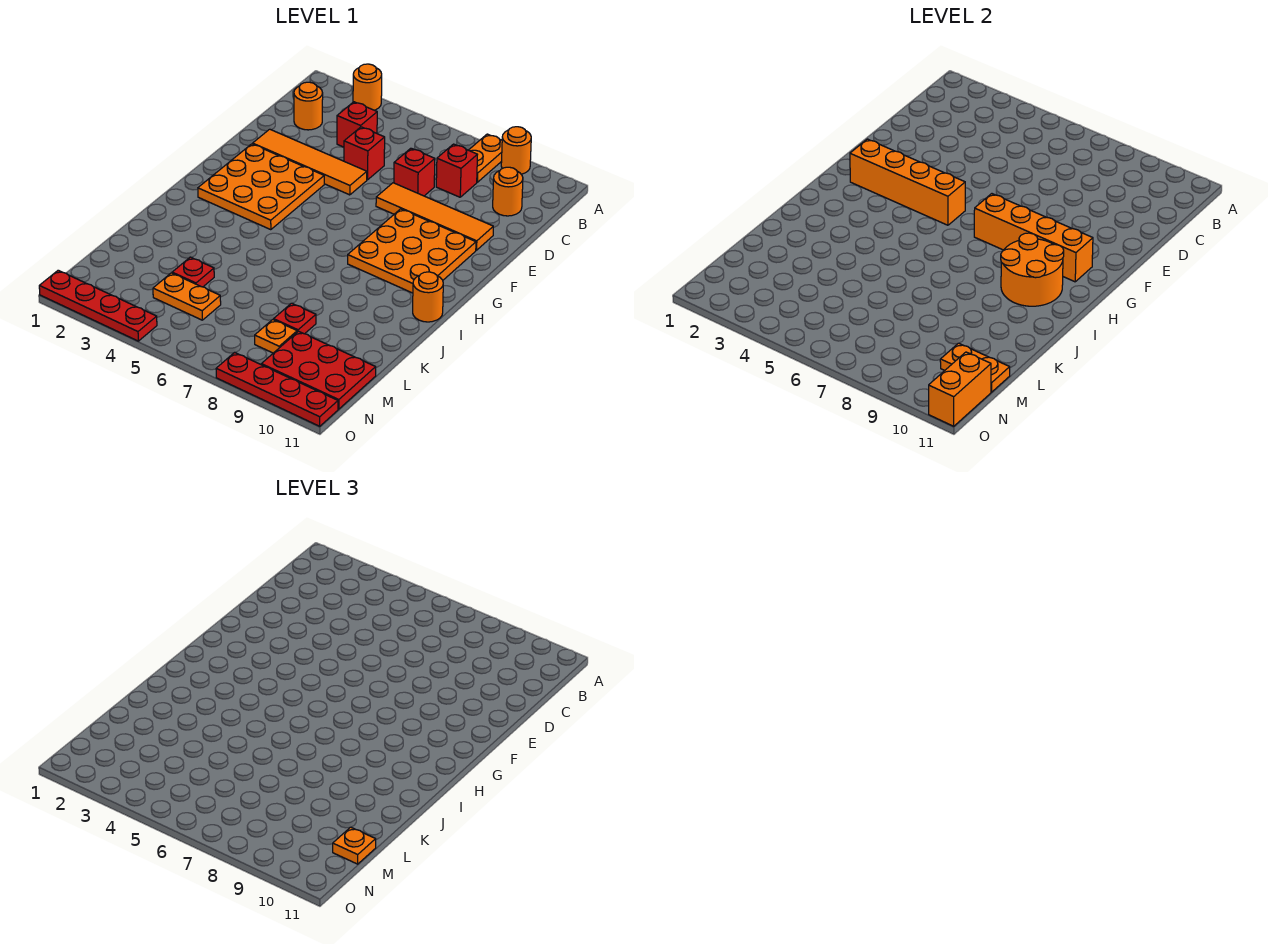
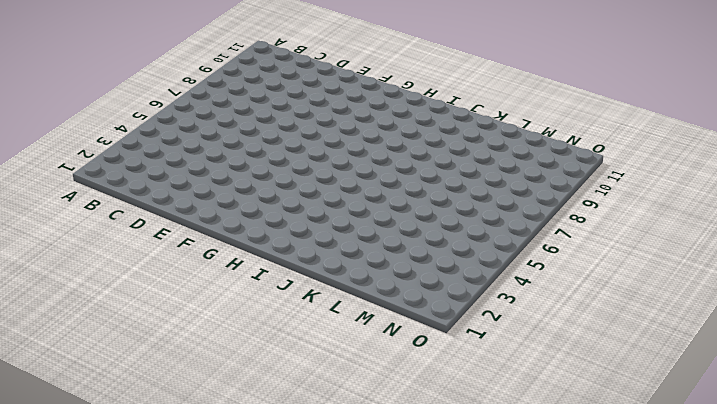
none -> orange 1x1 round brick [353,64,382,110]
none -> orange 1x2 plate [469,134,502,182]
none -> orange 1x1 round brick [501,127,531,174]

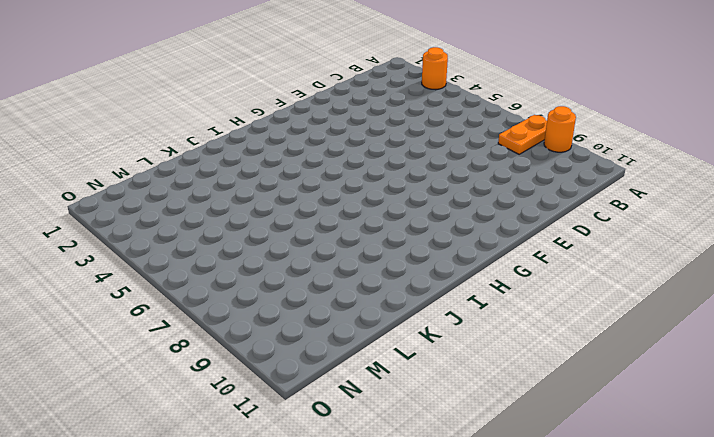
none -> orange 1x1 round brick [294,82,323,130]
none -> red 1x1 brick [337,102,377,147]
none -> red 1x1 brick [436,144,477,197]

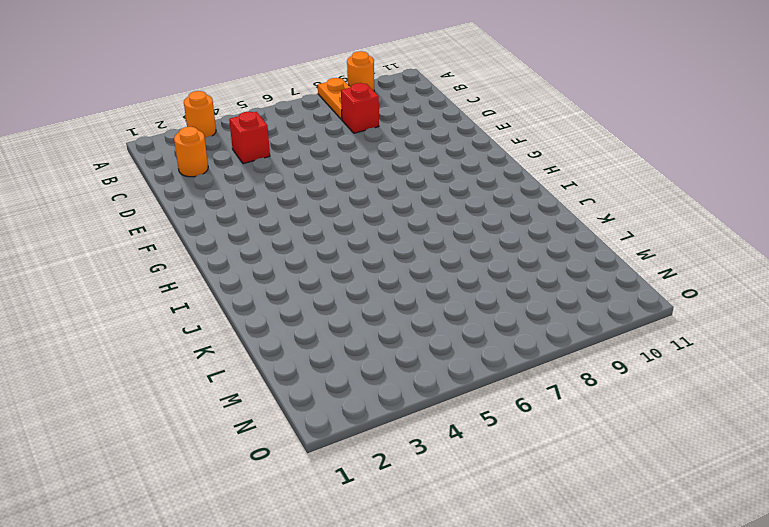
none -> orange 1x1 round brick [493,167,523,216]
none -> red 1x1 brick [344,127,385,180]
none -> red 1x1 brick [394,148,435,196]

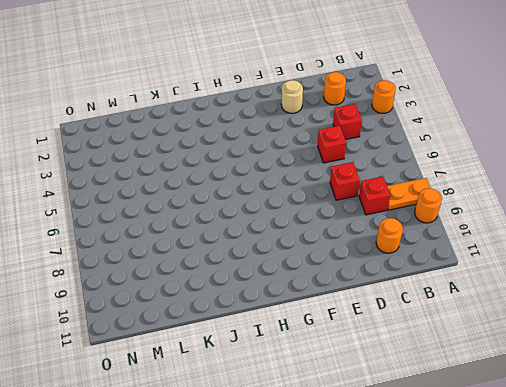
tan 1x1 round brick [281,80,303,113] -> orange 1x4 tile [253,129,367,195]
none -> orange 1x4 tile [376,183,493,250]
none -> orange 3x3 plate [198,144,324,230]
none -> orange 3x3 plate [348,209,476,293]

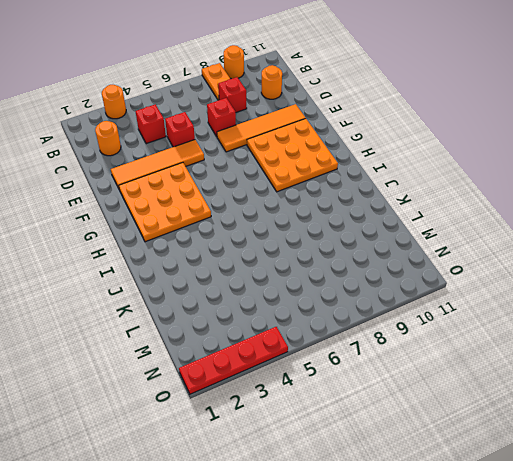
none -> orange 1x1 round brick [413,272,443,322]
none -> red 1x1 plate [172,257,214,287]
none -> red 1x1 plate [274,303,316,334]

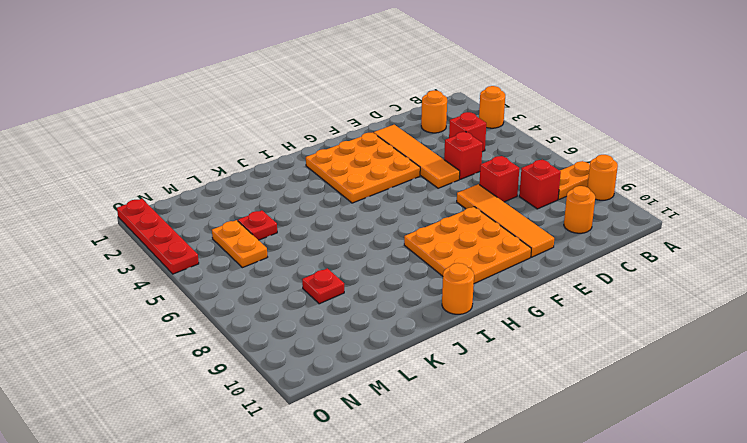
none -> orange 1x1 plate [255,320,297,353]
none -> red 2x3 plate [261,331,376,409]
none -> red 1x4 plate [216,352,338,426]

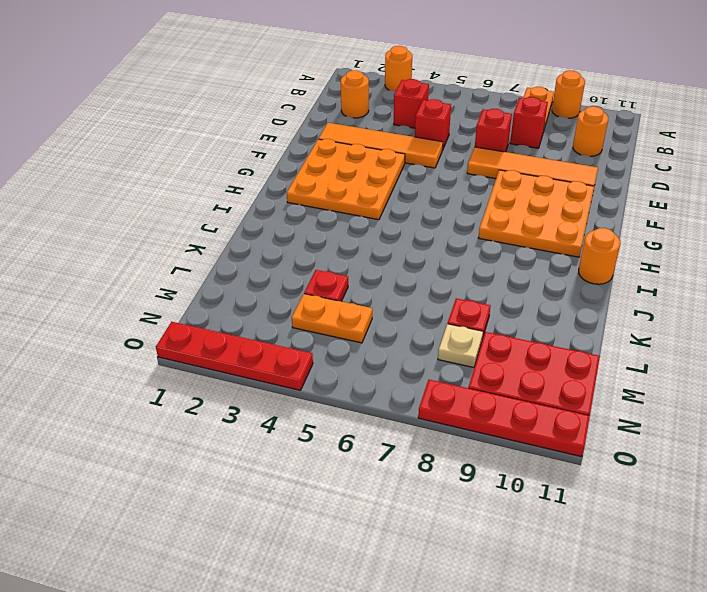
tan 1x1 plate [438,324,483,367] -> orange 1x1 plate [255,320,297,353]
none -> orange 1x4 brick [850,139,965,225]
none -> orange 1x4 brick [974,194,1093,282]
none -> orange 2x2 round brick [1001,233,1064,306]

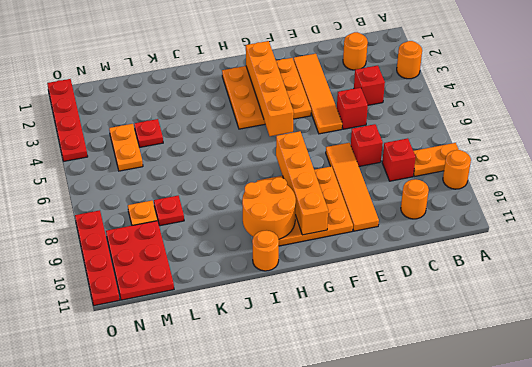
none -> orange 1x2 plate [940,343,1010,392]
none -> orange 1x2 brick [929,352,991,426]
none -> orange 1x1 plate [333,827,376,864]

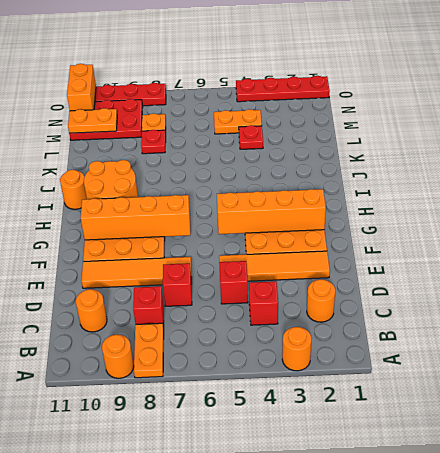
none -> orange 1x1 plate [333,827,376,864]

